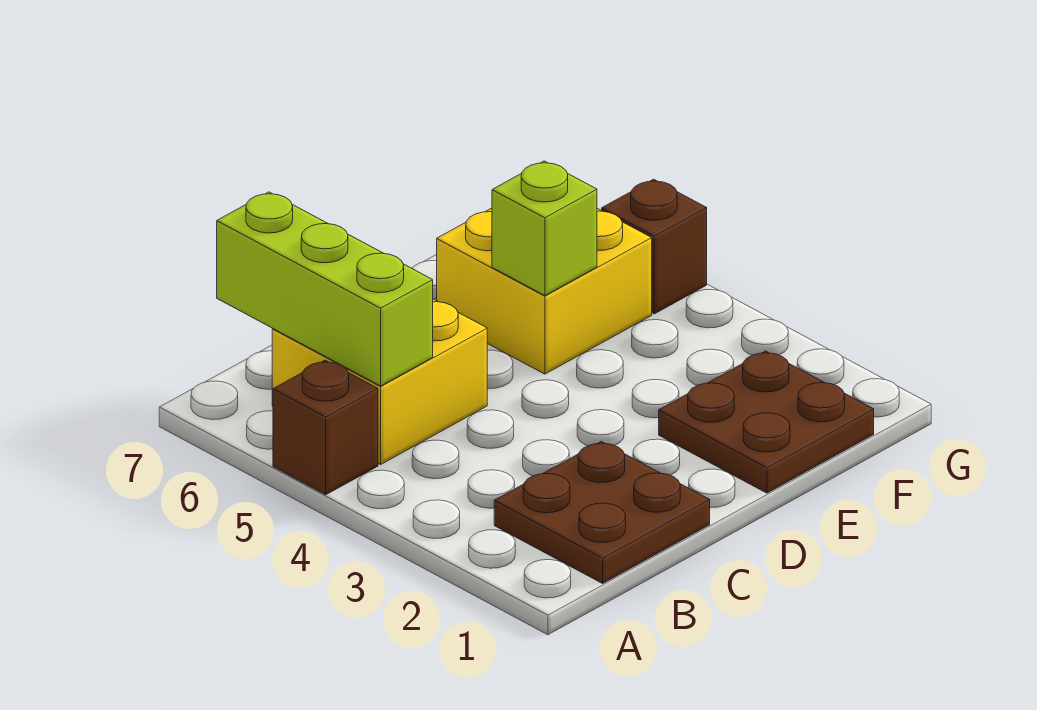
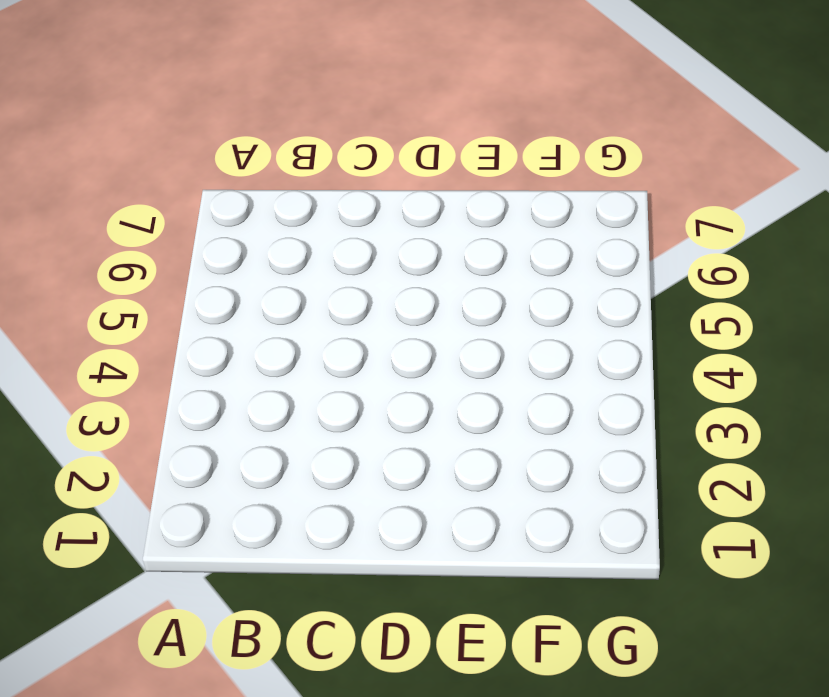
none -> brown 1x1 brick [273,360,378,495]
none -> brown 2x2 plate [494,442,710,583]

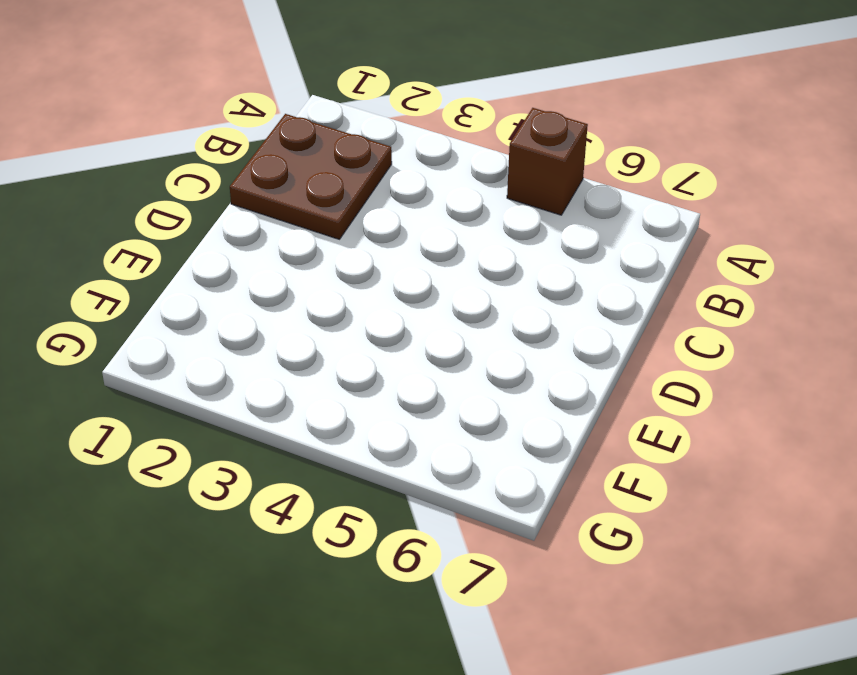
none -> yellow 2x2 brick [272,299,487,464]
none -> brown 2x2 plate [659,351,874,493]

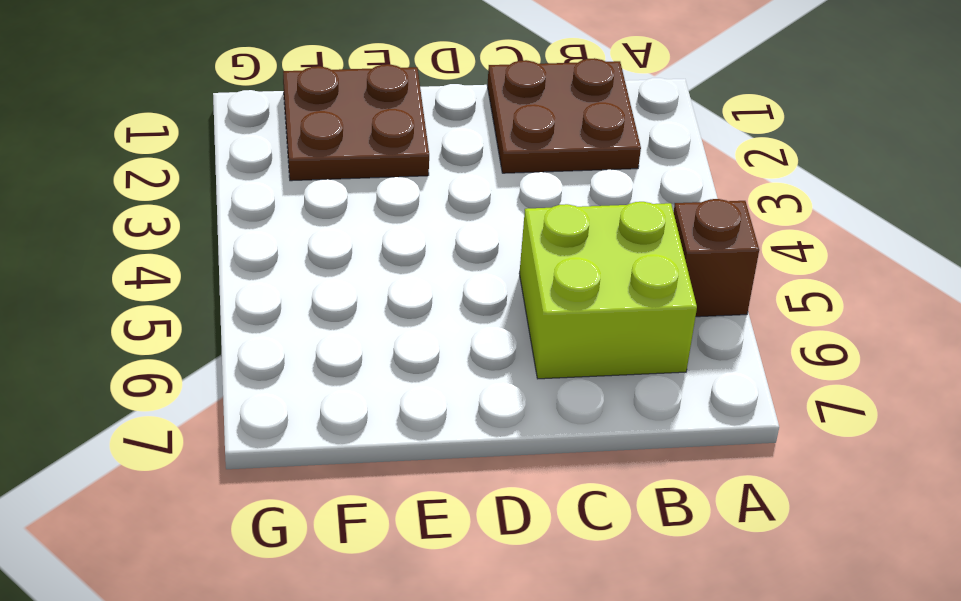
lime 2x2 brick [519,202,697,379] -> yellow 2x2 brick [272,299,487,464]
none -> yellow 2x2 brick [437,208,652,374]
none -> brown 1x1 brick [602,179,707,314]

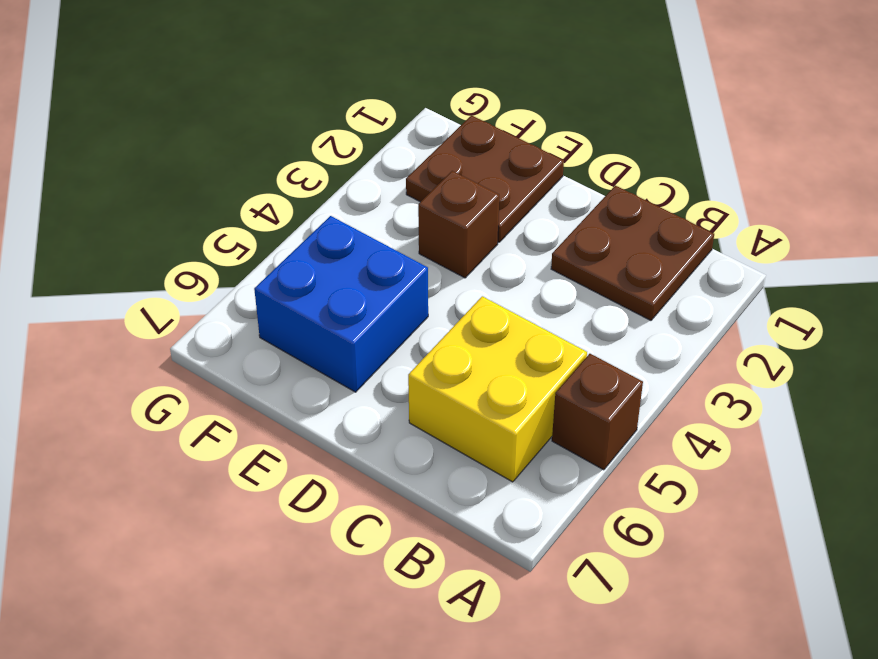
brown 1x1 brick [418,171,499,278] -> brown 1x1 brick moved to [602,179,707,314]
blue 2x2 brick [254,216,428,392] -> yellow 2x2 brick [437,208,652,374]
none -> lime 1x3 brick [217,192,433,386]
none -> lime 1x1 brick [492,161,597,296]

